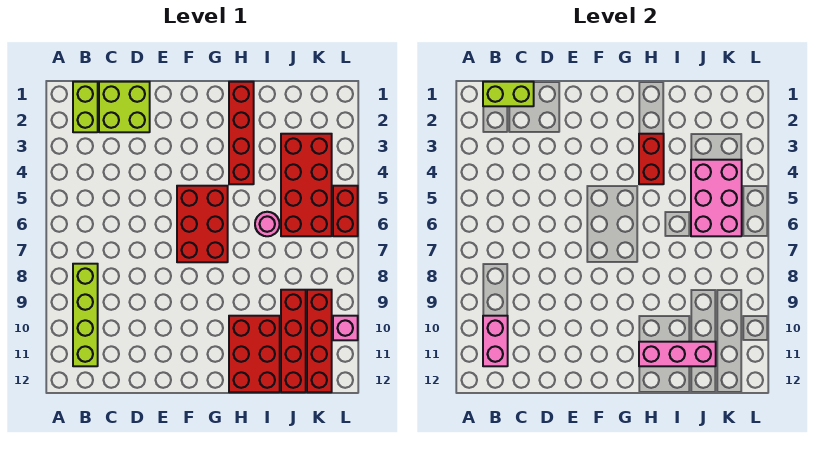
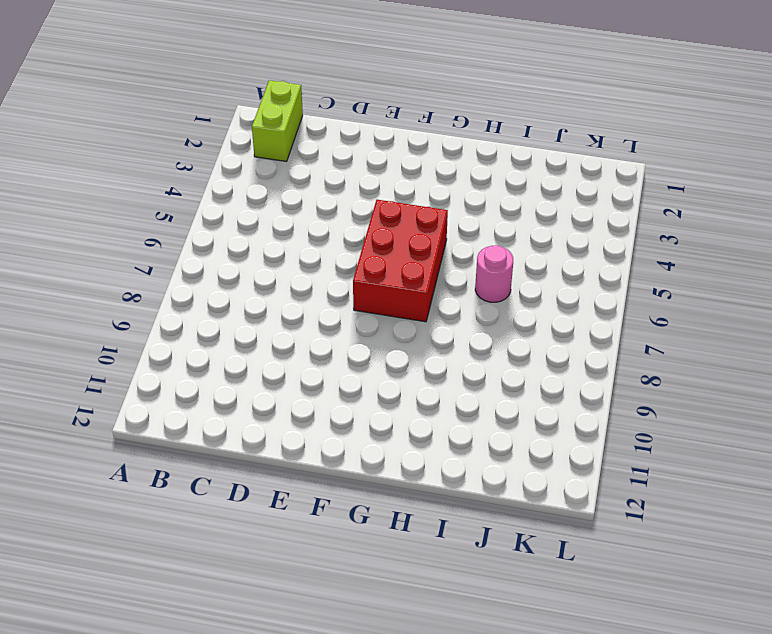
none -> lime 1x4 brick [73,264,98,366]
none -> lime 2x2 brick [99,82,150,132]
none -> red 1x4 brick [229,82,254,184]

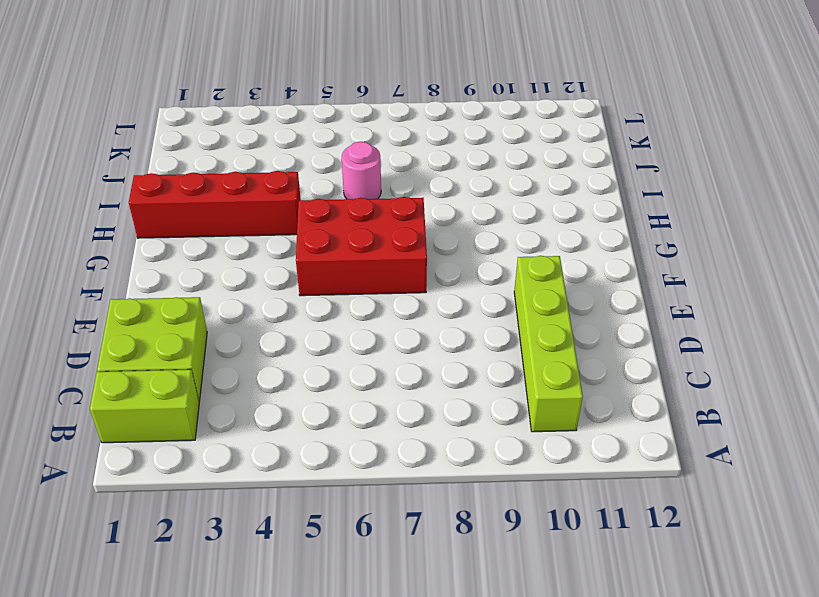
lime 1x4 brick [514,256,583,432] -> lime 1x4 brick turned to [73,264,98,366]
none -> red 2x3 brick [229,316,280,392]
none -> red 2x4 brick [281,134,332,236]
none -> red 1x4 brick [281,290,306,392]

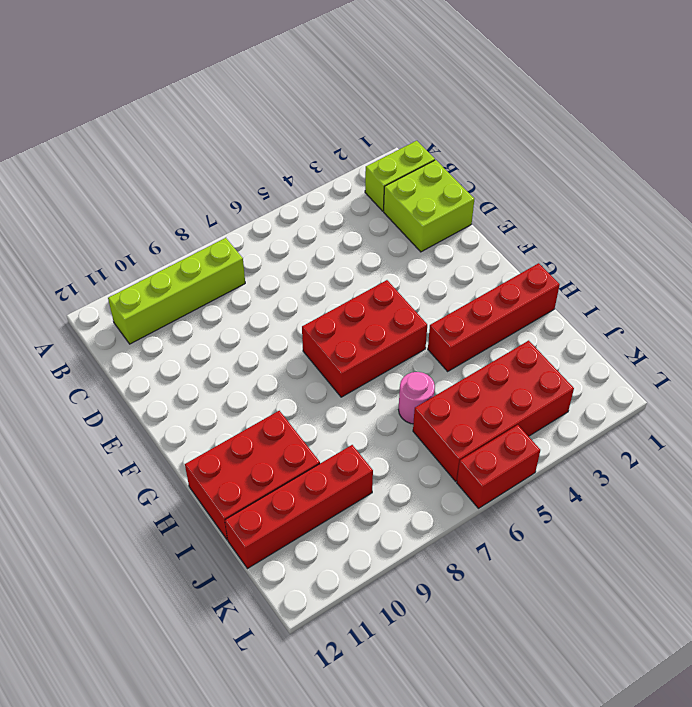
none -> red 1x4 brick [307,290,332,392]
none -> pink 1x1 brick [333,316,358,340]
none -> lime 1x2 brick [483,82,534,106]

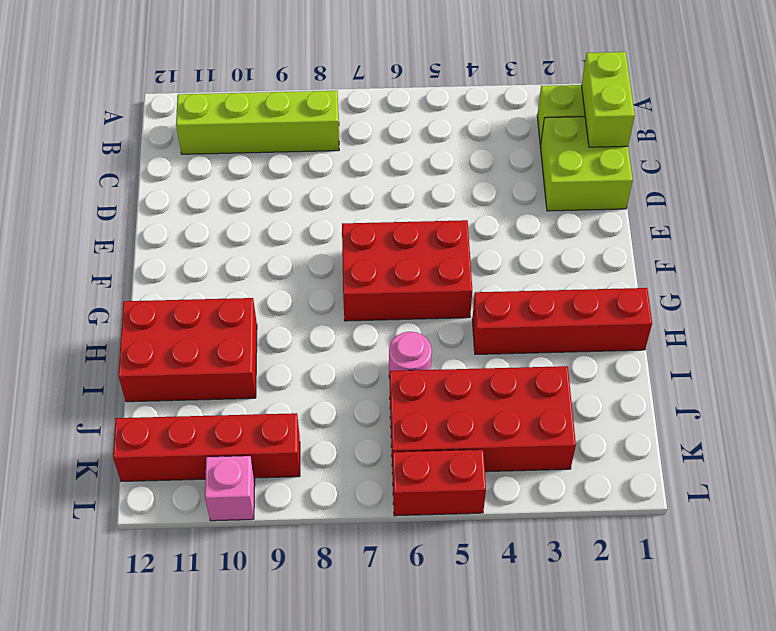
none -> red 1x4 brick [281,290,306,392]
none -> pink 1x2 brick [483,316,508,366]
none -> red 1x2 brick [639,134,664,184]

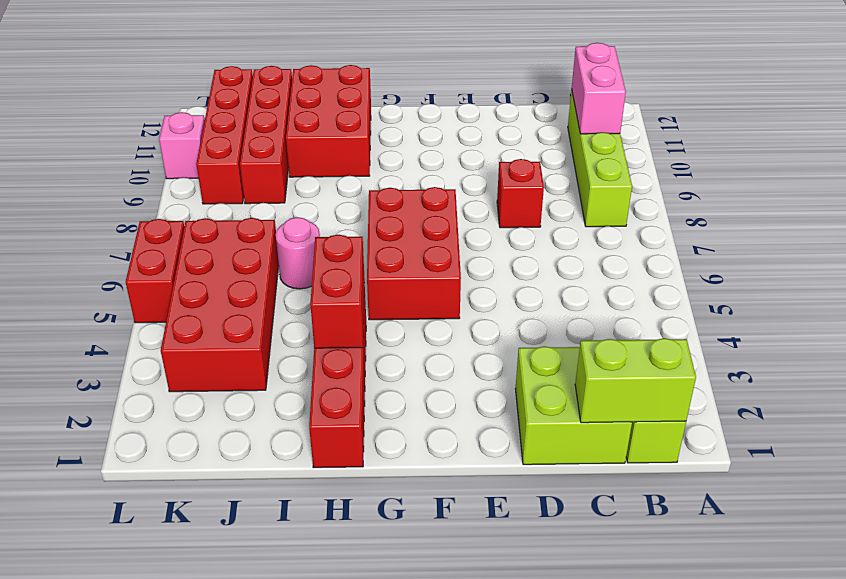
red 1x1 brick [497,159,544,228] -> none
none -> pink 1x3 brick [639,342,716,366]
none -> pink 2x3 brick [691,160,742,236]

